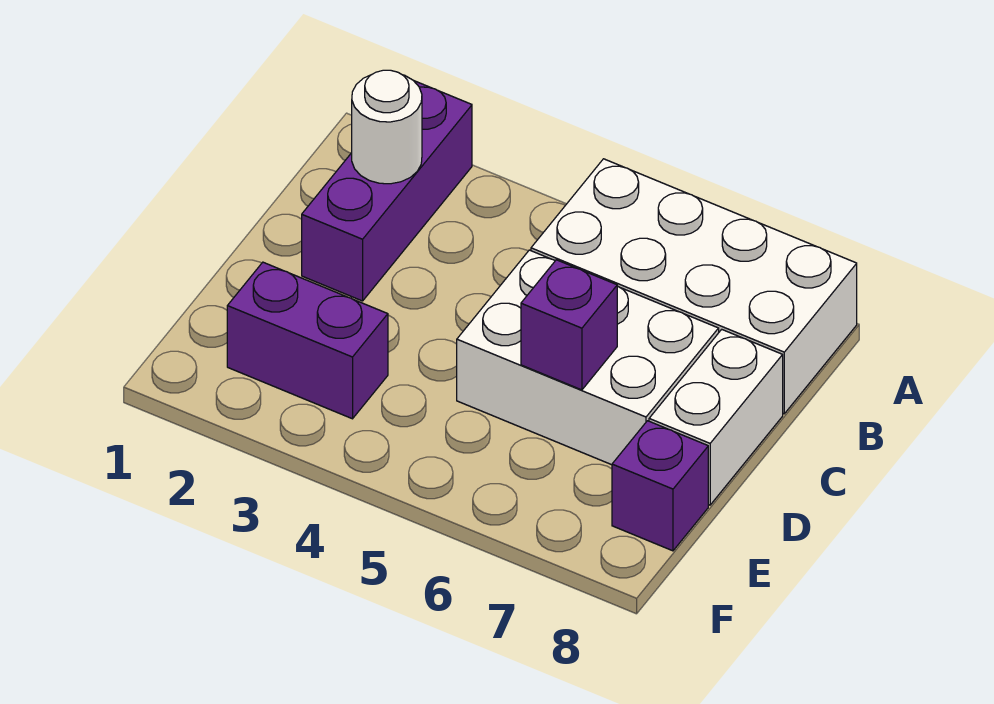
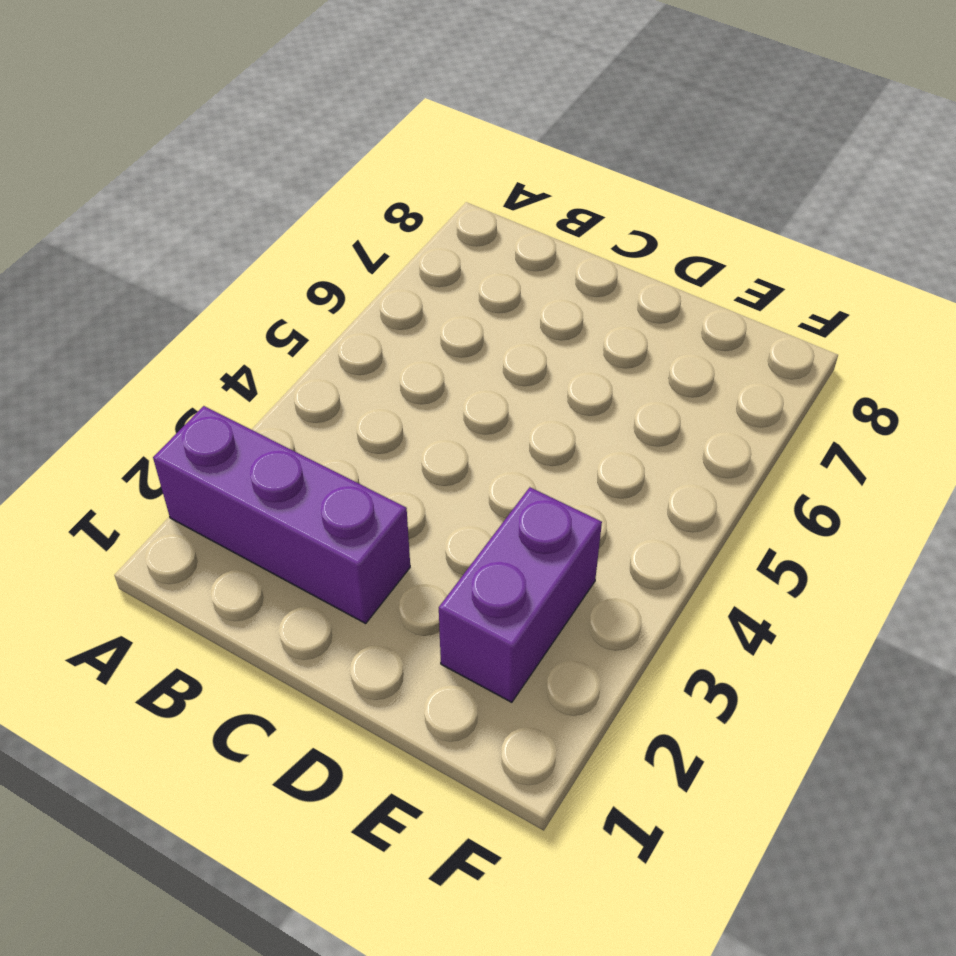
none -> white 2x4 brick [531,159,857,414]
none -> white 2x3 brick [457,250,719,465]

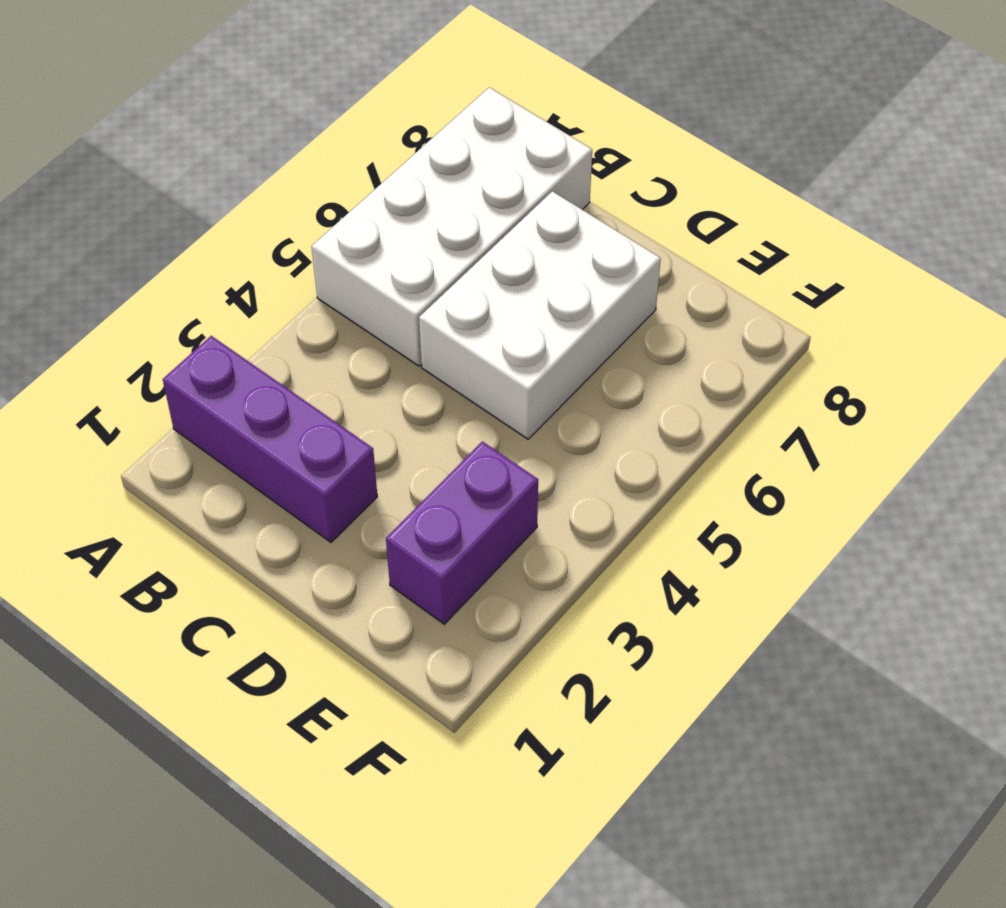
none -> white 1x2 brick [649,329,783,505]
none -> purple 1x1 brick [612,421,708,551]

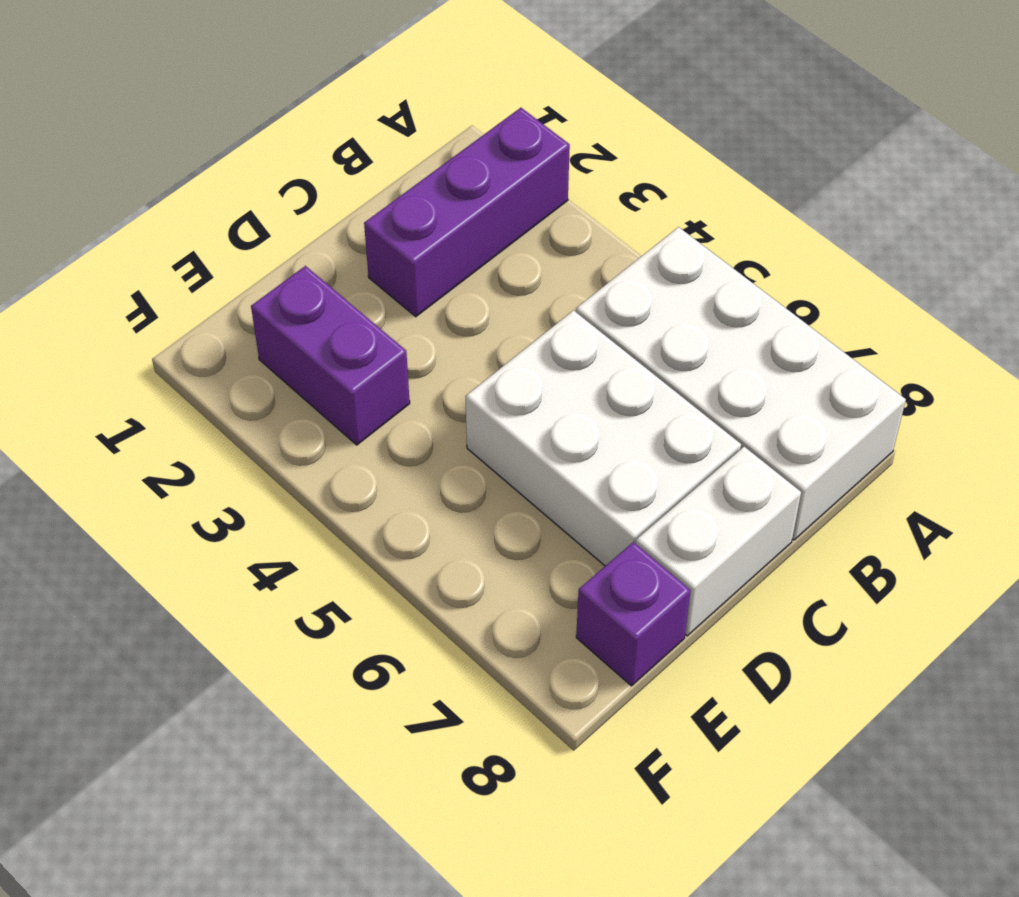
none -> white 1x1 round brick [352,70,422,184]
none -> purple 1x1 brick [521,260,617,390]

